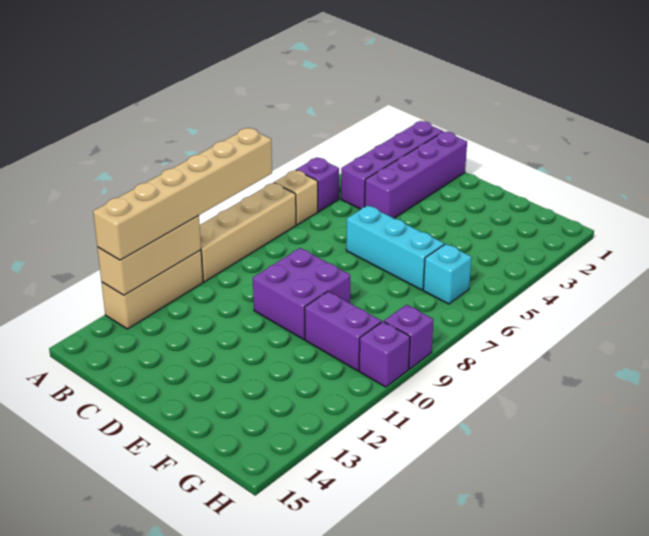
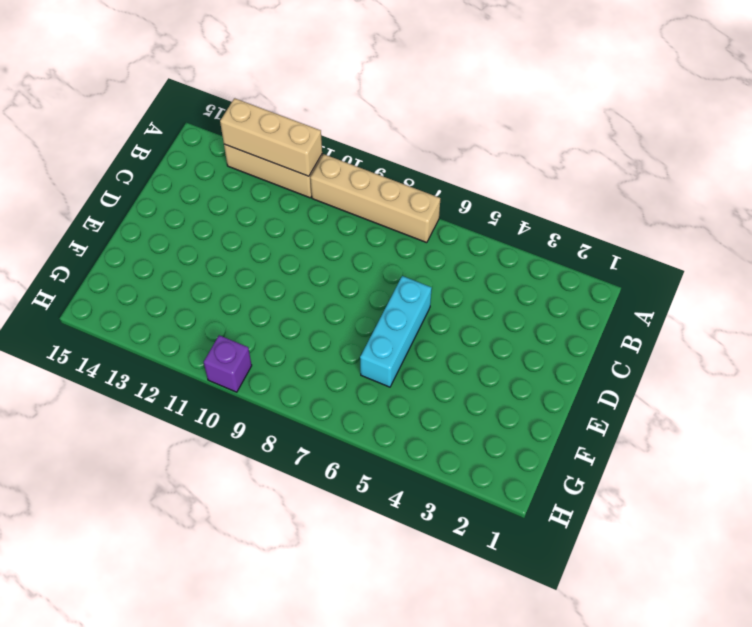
none -> purple 1x1 brick [296,158,339,212]
none -> tan 1x1 brick [274,170,318,225]
none -> purple 1x4 brick [341,121,443,209]

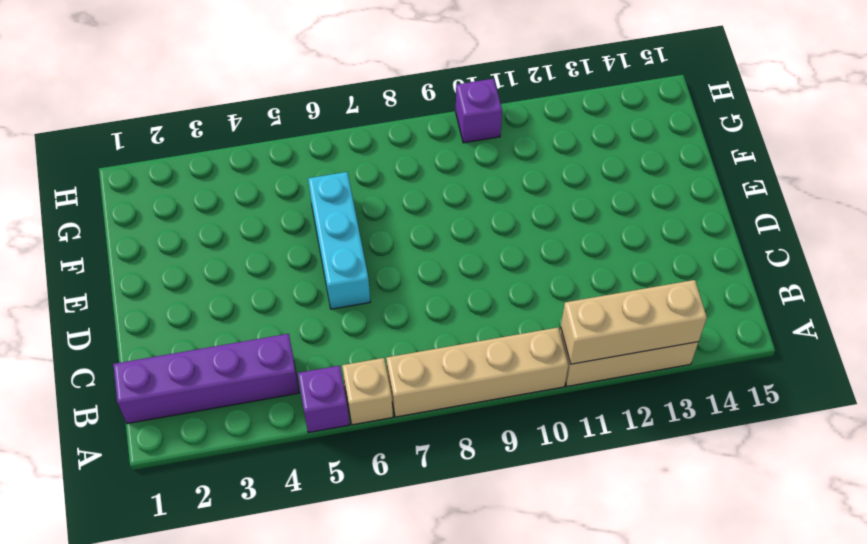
none -> purple 1x4 brick [365,132,467,218]
none -> purple 2x2 brick [253,248,350,339]
none -> purple 1x2 brick [305,292,382,371]

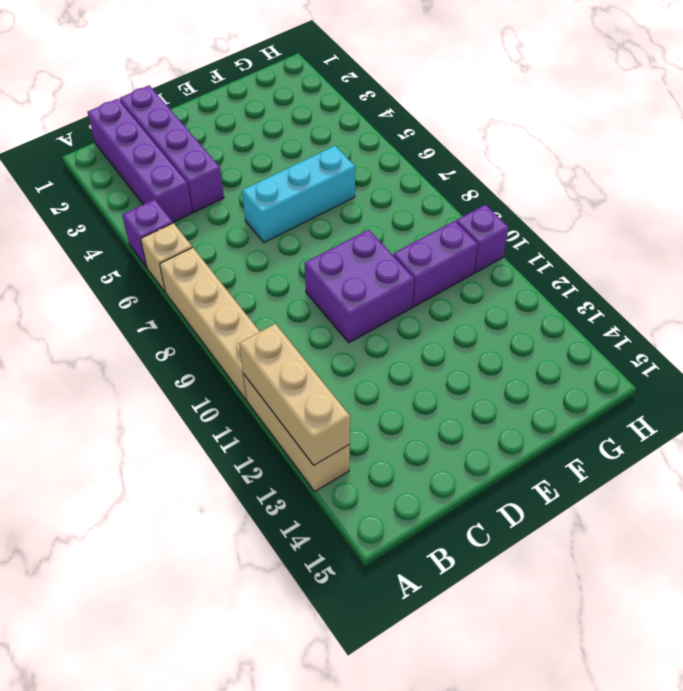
none -> cyan 1x1 brick [423,244,472,304]
none -> purple 1x1 brick [384,305,434,369]
none -> tan 1x6 brick [93,128,272,260]

